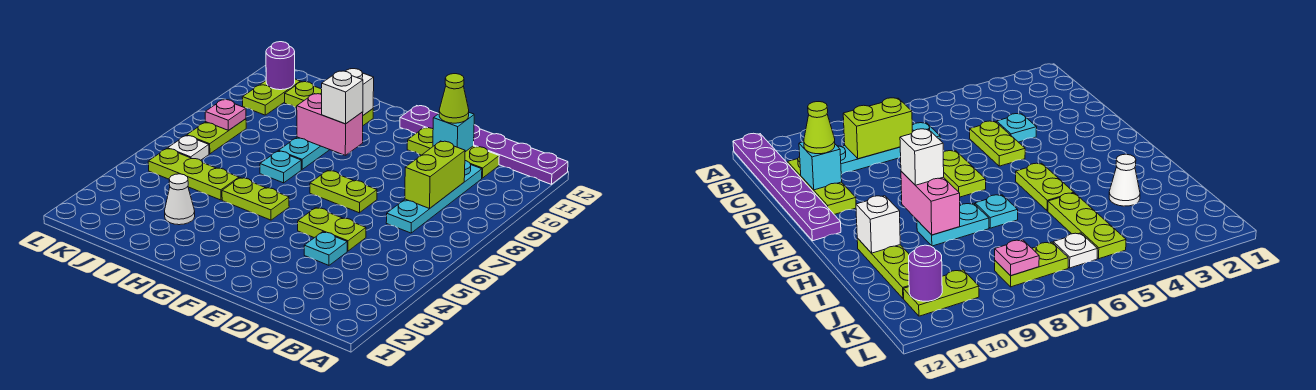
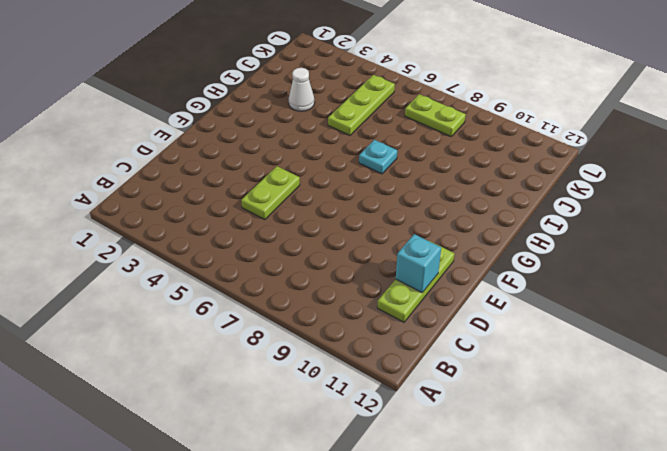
none -> purple 1x6 plate [400,106,568,184]
none -> cyan 1x4 plate [386,161,482,233]
none -> cyan 1x1 plate [304,232,347,265]

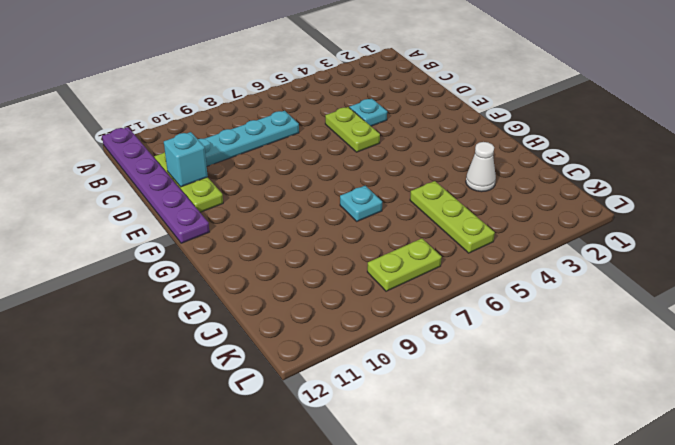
none -> lime 1x2 plate [310,170,377,213]
none -> lime 1x2 plate [222,178,289,220]
none -> cyan 1x2 plate [279,137,330,169]

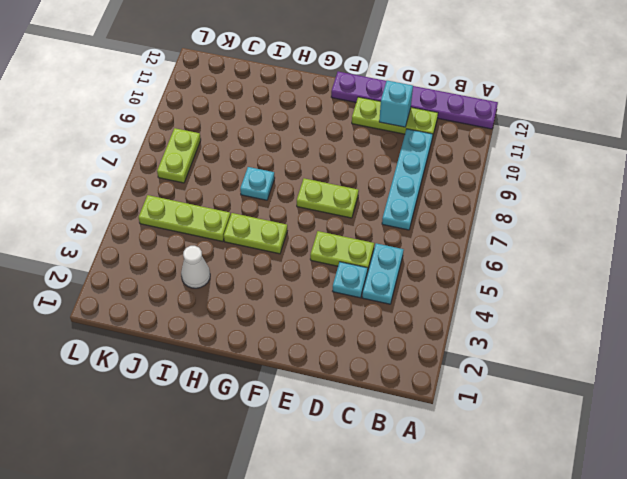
cyan 1x2 plate [362,243,404,304] -> cyan 1x2 plate moved to [279,137,330,169]
none -> lime 1x3 plate [285,82,373,125]
none -> white 1x1 plate [168,136,209,160]
none -> lime 1x2 plate [242,79,300,115]

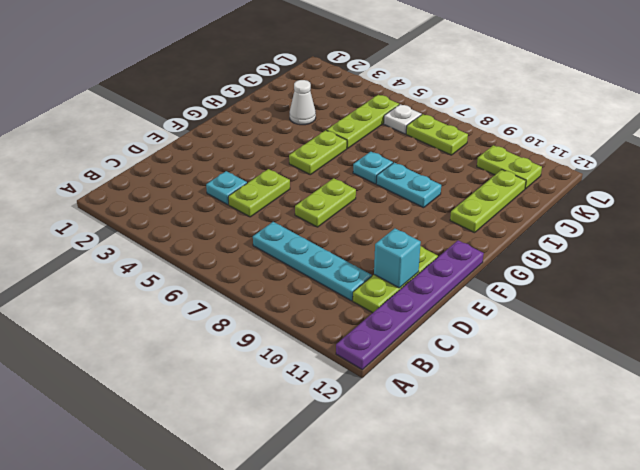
none -> lime 1x2 brick [405,141,465,209]
none -> pink 1x2 brick [297,94,363,155]
none -> white 1x1 brick [345,69,374,115]

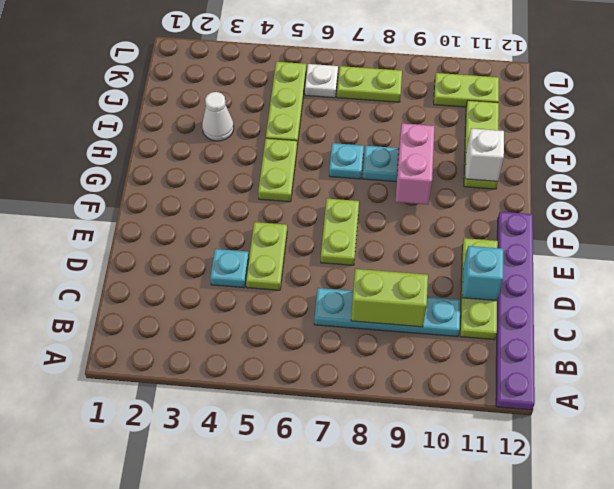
none -> pink 1x1 plate [205,100,246,130]
none -> purple 1x1 round brick [266,42,295,90]
none -> lime 1x1 cone [439,74,469,123]

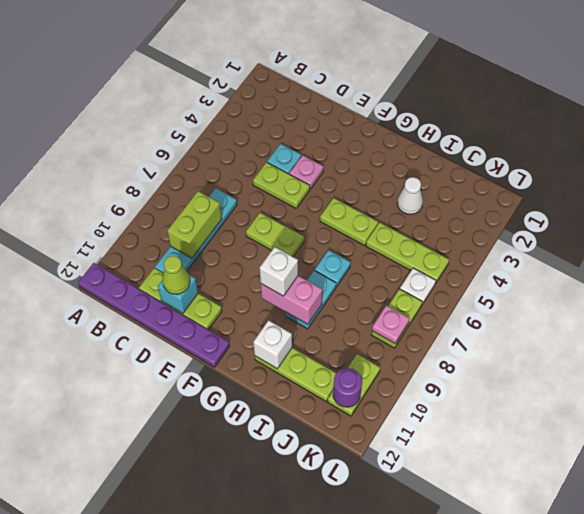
pink 1x1 plate [289,155,324,189] -> none

